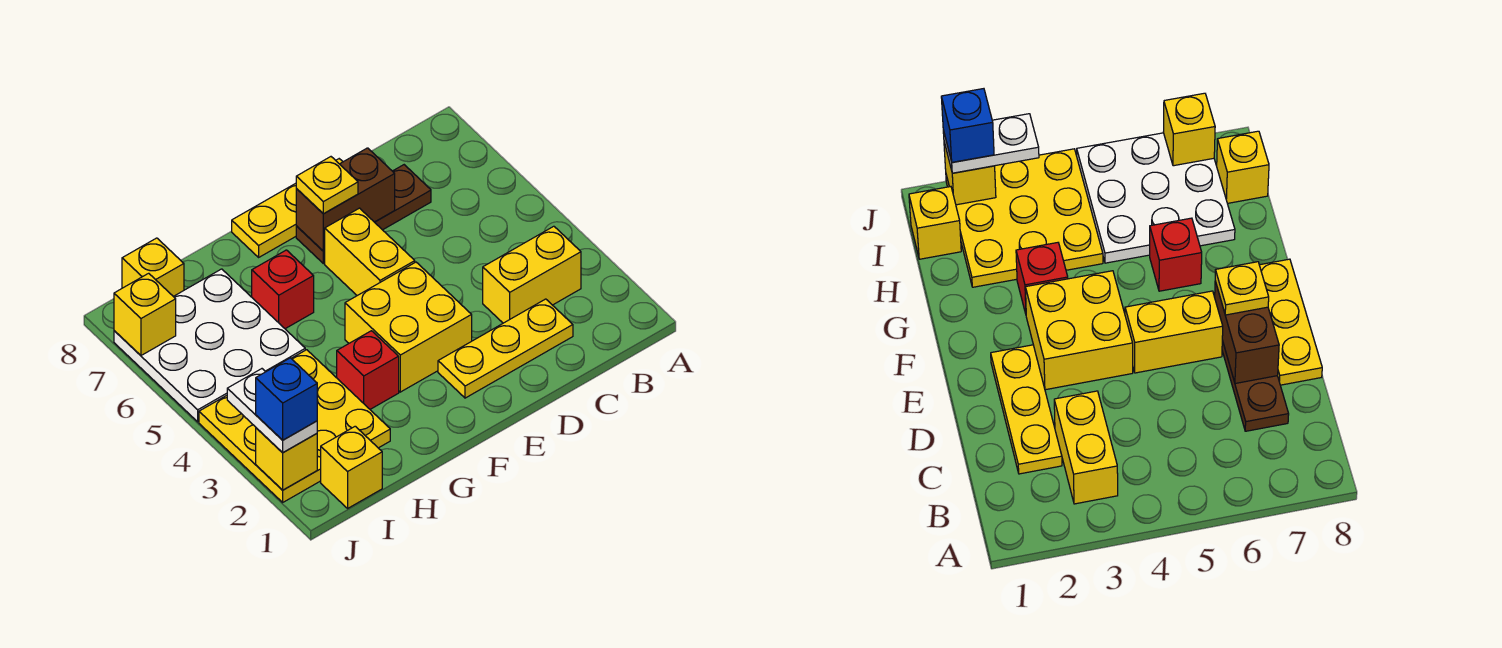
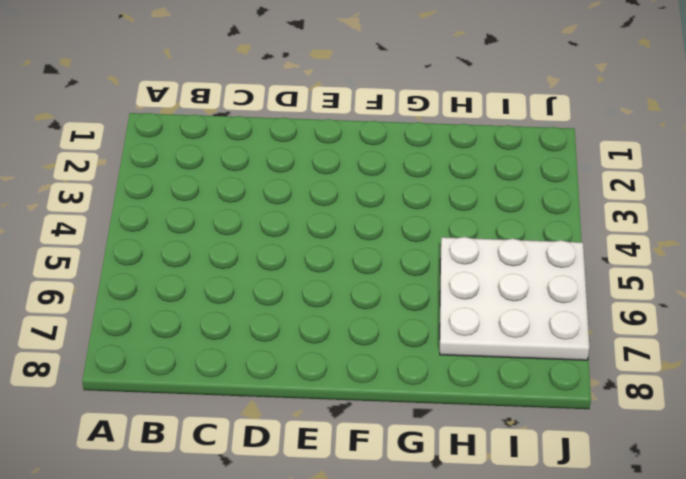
none -> yellow 1x2 brick [483,226,581,323]
none -> yellow 1x3 plate [438,299,573,398]
none -> brown 1x3 plate [296,165,431,264]

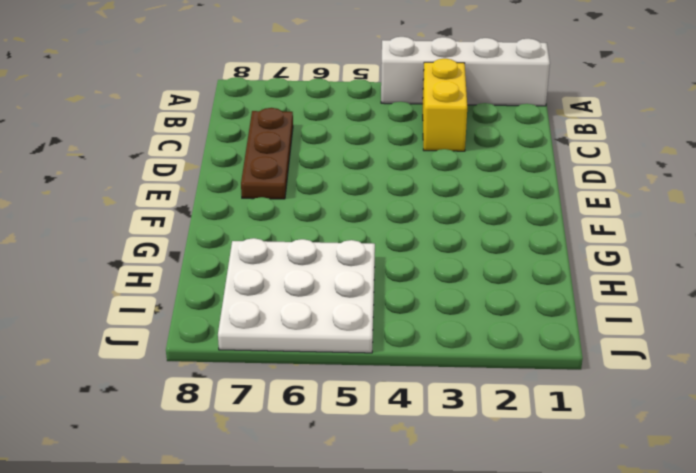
white 1x4 brick [381,37,550,106] -> none
none -> yellow 1x3 plate [438,299,573,398]
none -> yellow 1x3 plate [232,159,343,257]
none -> yellow 2x2 brick [345,262,472,392]

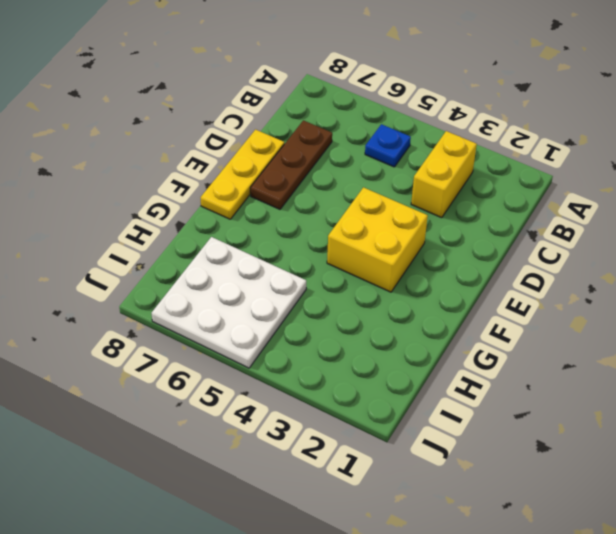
blue 1x1 plate [365,124,411,167] -> none
none -> yellow 1x3 plate [438,299,573,398]
none -> yellow 1x2 brick [325,208,415,296]
none -> red 1x1 brick [337,331,399,409]

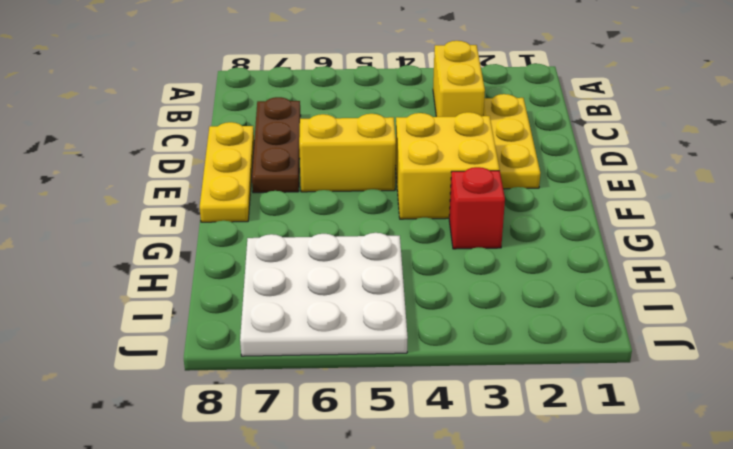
none -> red 1x1 brick [252,250,314,329]
none -> yellow 3x3 plate [199,350,390,502]
none -> yellow 1x1 brick [321,426,382,508]

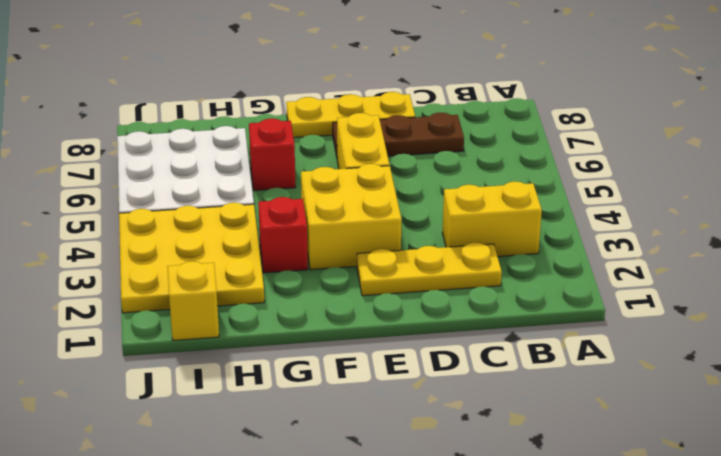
none -> yellow 1x1 brick [122,238,184,296]
none -> brown 1x2 brick [296,148,395,251]
none -> yellow 1x1 brick [256,428,317,490]

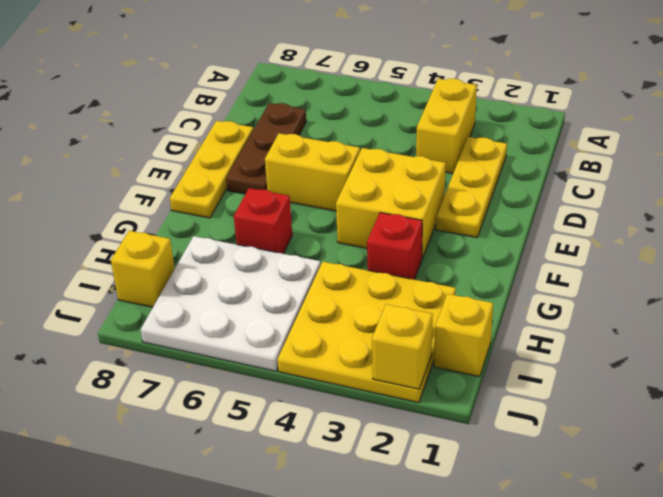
none -> brown 1x2 brick [296,148,395,251]
none -> yellow 1x1 brick [114,273,176,355]
none -> yellow 1x1 plate [296,157,358,214]

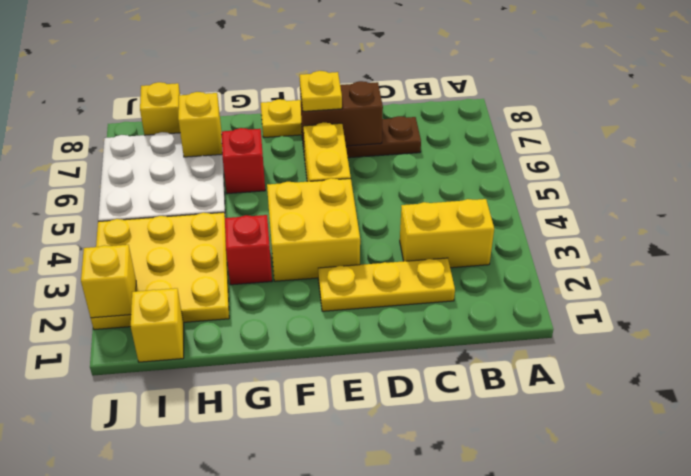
yellow 1x1 brick [178,92,222,157] -> yellow 1x1 brick moved to [114,273,176,355]
none -> white 1x2 plate [227,369,317,453]
none -> blue 1x1 brick [256,358,317,440]

